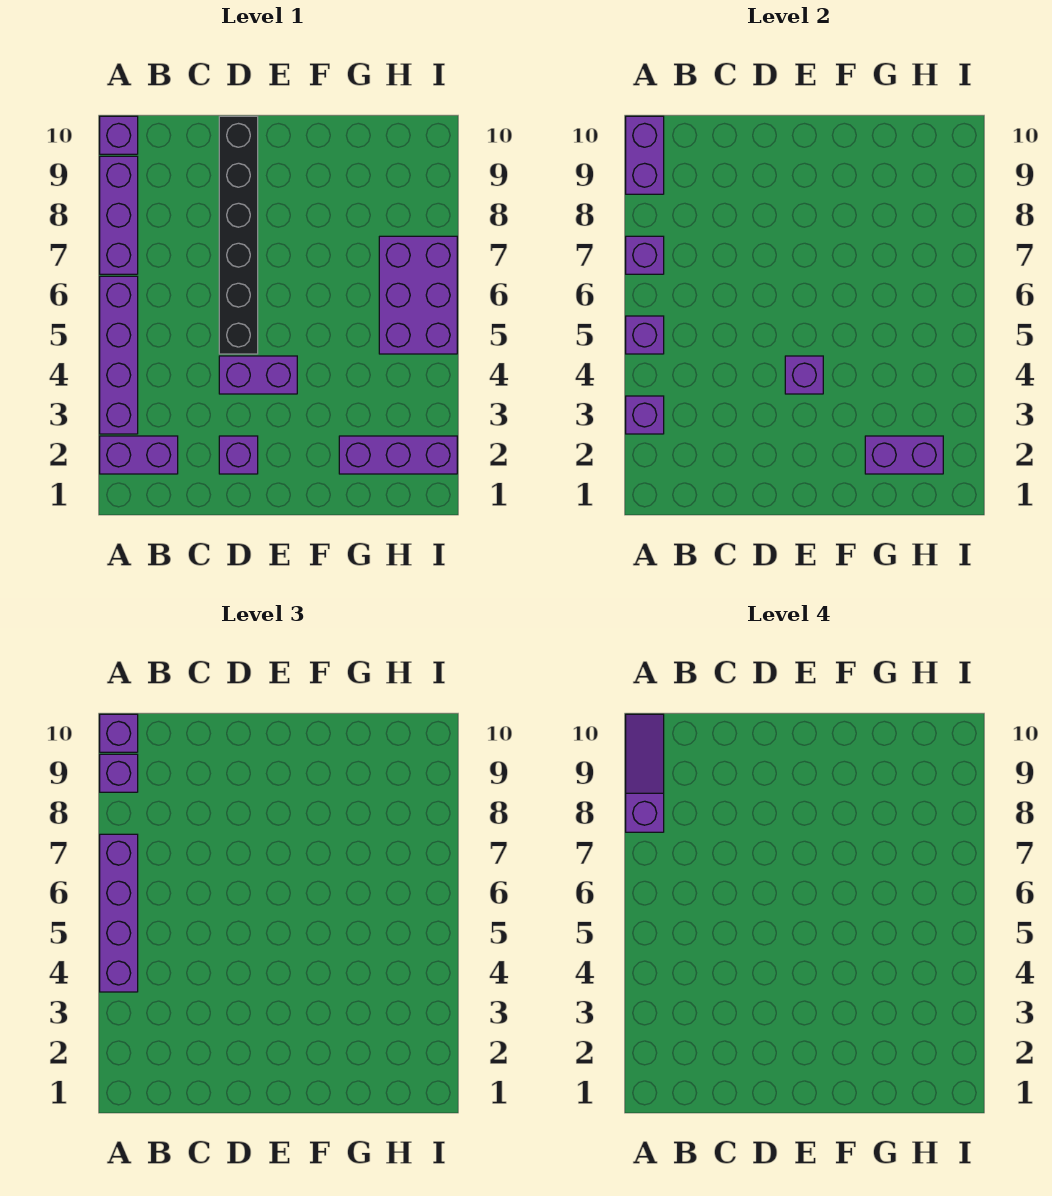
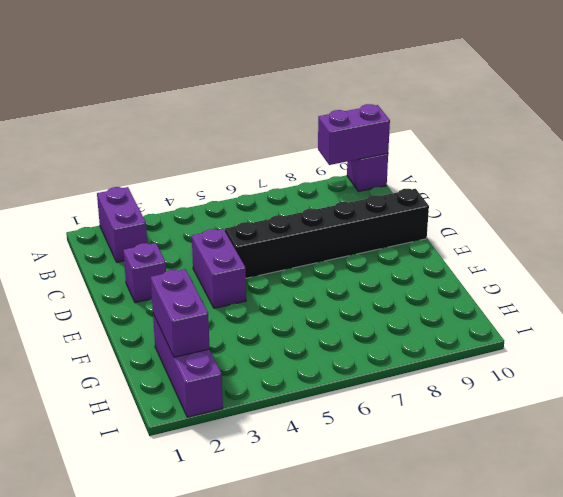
none -> purple 1x4 brick [100,276,138,434]
none -> purple 1x3 brick [100,156,138,274]
none -> purple 2x3 brick [379,236,457,354]

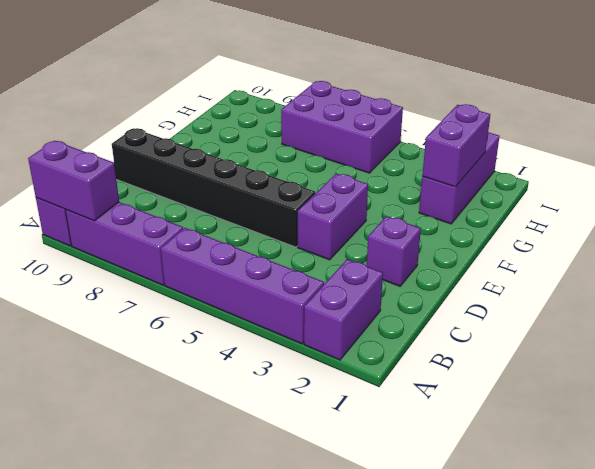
none -> purple 1x1 brick [626,396,664,434]
none -> purple 1x1 brick [626,316,664,354]
none -> purple 1x1 brick [626,236,664,274]

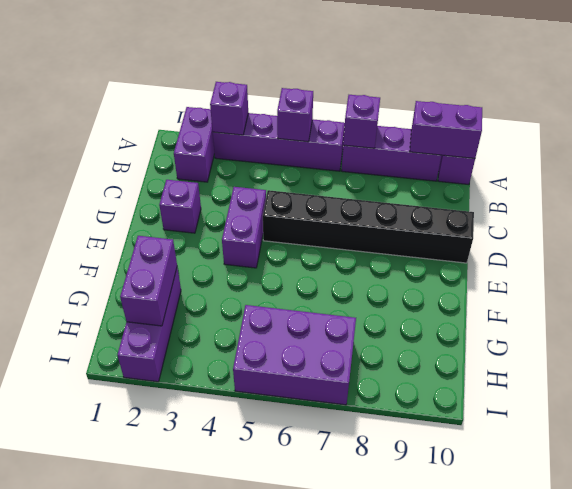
none -> purple 1x1 brick [785,356,823,394]
none -> purple 1x4 brick [100,834,138,992]
none -> purple 1x1 brick [100,754,138,792]

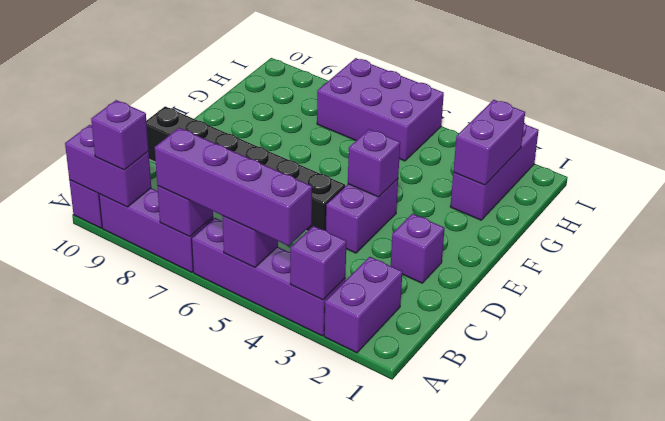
none -> purple 1x1 brick [100,714,138,752]
none -> purple 1x3 slope [626,714,664,832]

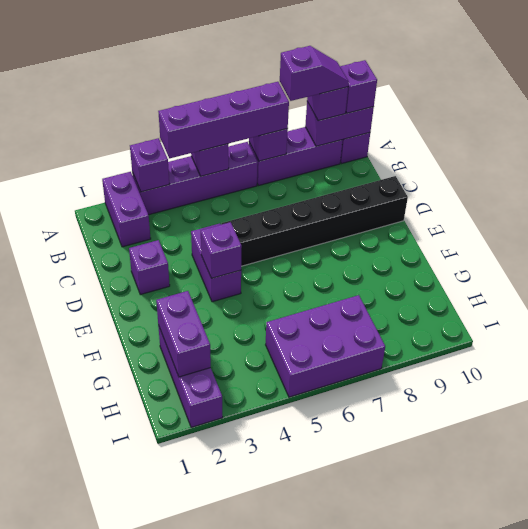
purple 1x2 slope [280,46,349,101] -> purple 1x3 slope [626,714,664,832]

